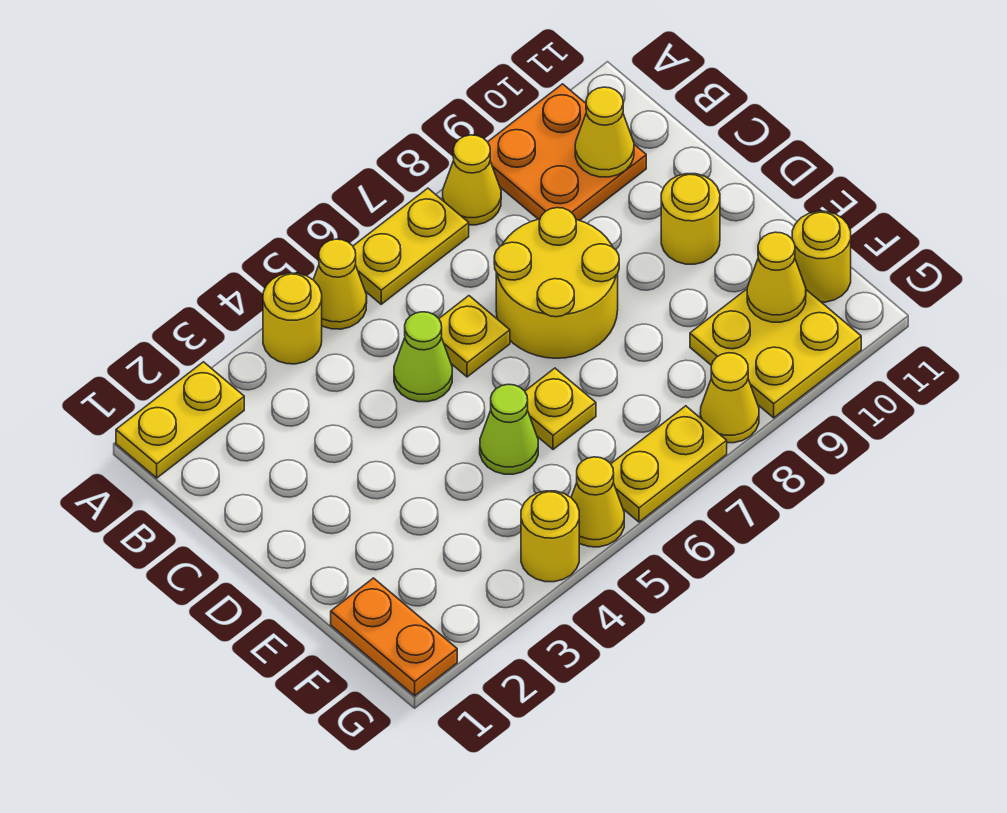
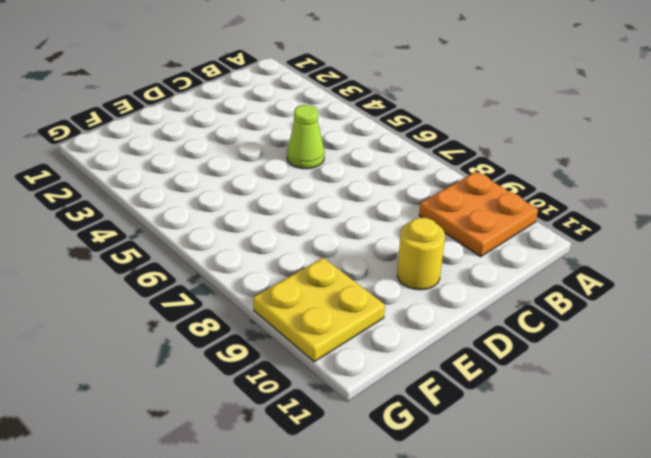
none -> yellow 1x2 plate [116,362,244,478]
none -> yellow 1x1 round brick [263,273,322,364]
none -> yellow 1x1 cone [313,239,367,329]

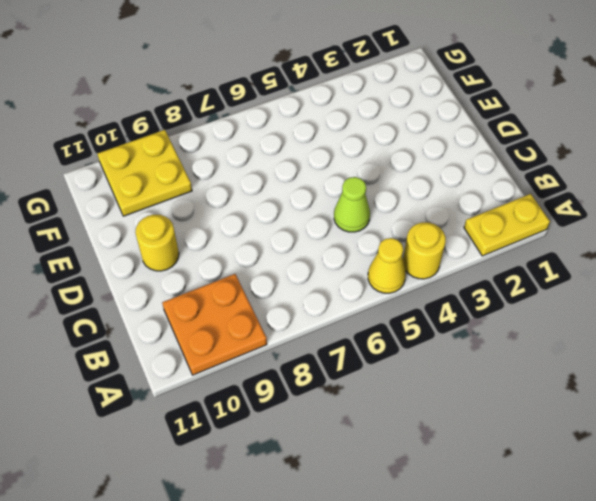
none -> yellow 1x2 plate [353,188,469,304]
none -> yellow 1x1 cone [443,135,501,225]
none -> yellow 1x1 plate [439,296,510,377]

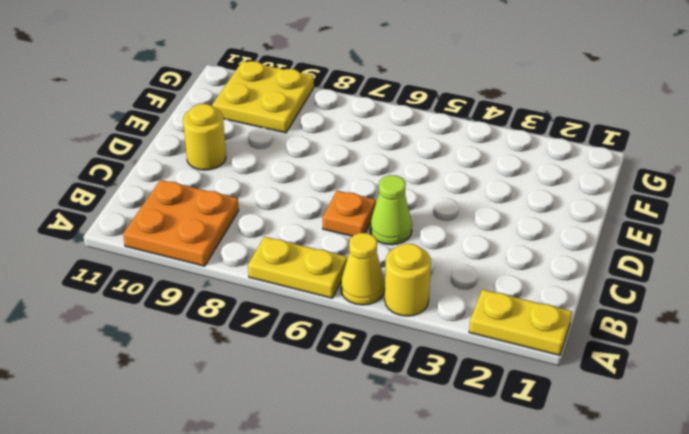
orange 1x1 plate [323,191,376,236] -> yellow 1x1 plate [439,296,510,377]
none -> yellow 1x1 cone [443,135,501,225]
none -> yellow 2x2 round brick [494,208,619,358]
none -> lime 1x1 cone [480,384,538,474]

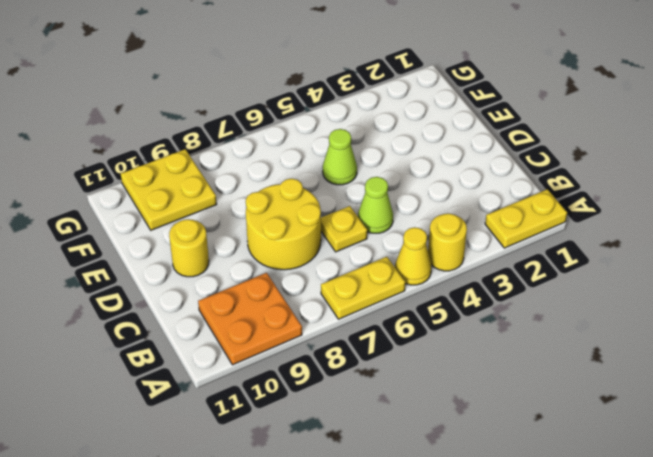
none -> yellow 1x1 cone [443,135,501,225]
none -> yellow 1x1 plate [525,368,596,449]
none -> orange 1x2 plate [331,578,457,696]

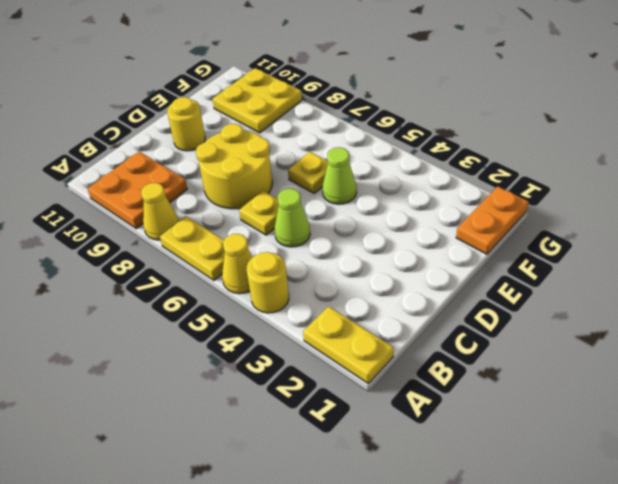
none -> yellow 1x1 round brick [792,211,851,302]
none -> yellow 1x1 round brick [521,491,579,582]
none -> yellow 1x1 cone [571,457,624,547]

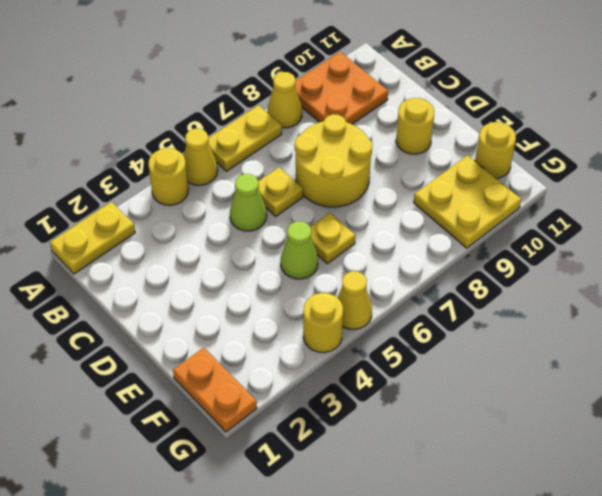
none -> yellow 1x2 plate [611,406,727,522]
none -> yellow 1x1 cone [700,353,759,443]
none -> yellow 1x1 cone [575,87,634,177]

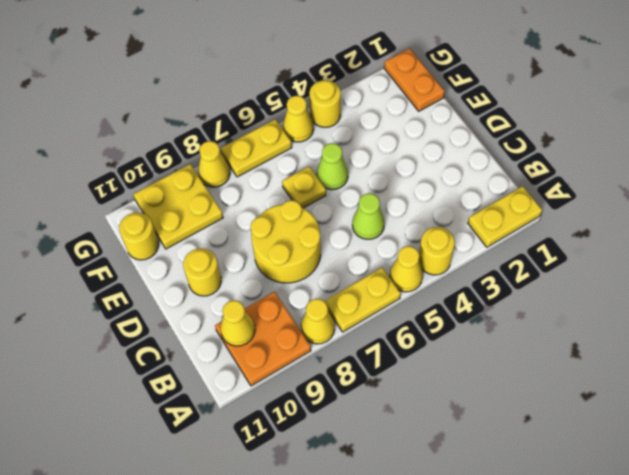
none -> yellow 1x1 plate [439,296,510,377]
none -> yellow 1x1 cone [747,232,806,322]

